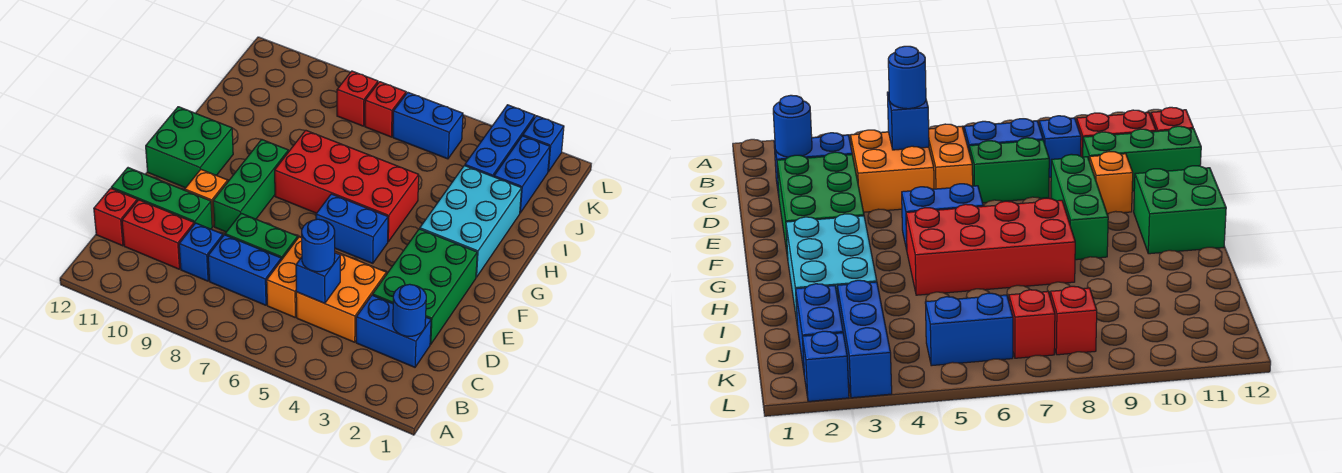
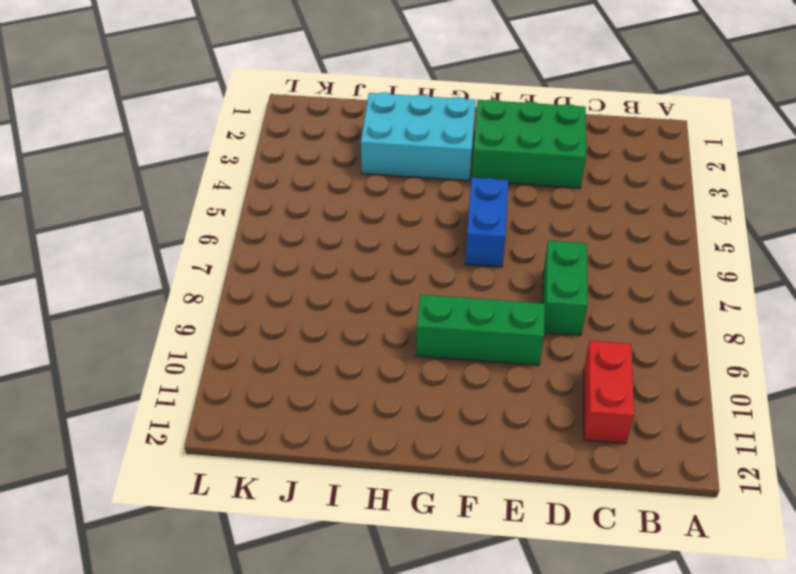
none -> blue 1x2 brick [356,295,431,367]
none -> orange 2x2 brick [296,251,386,342]
none -> orange 1x2 brick [267,237,302,317]

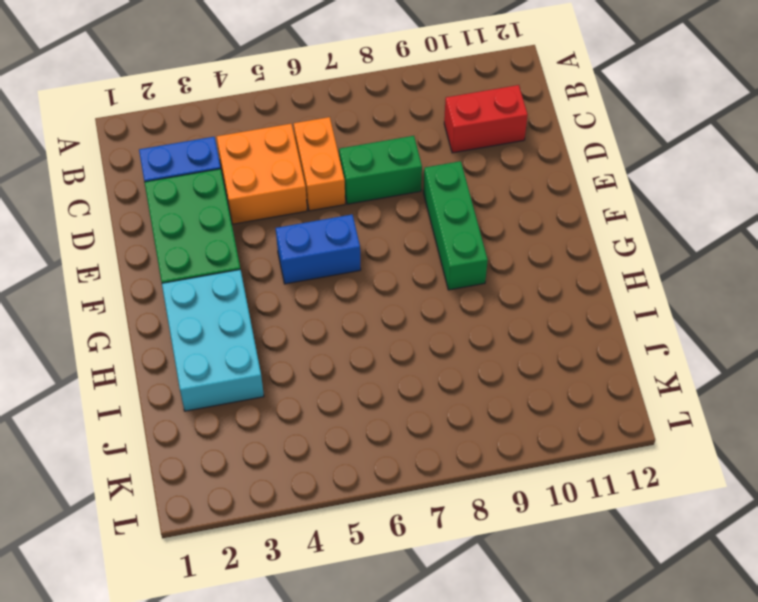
none -> blue 1x2 brick [208,235,281,305]
none -> blue 1x1 brick [179,223,223,281]
none -> red 1x1 brick [94,188,137,246]

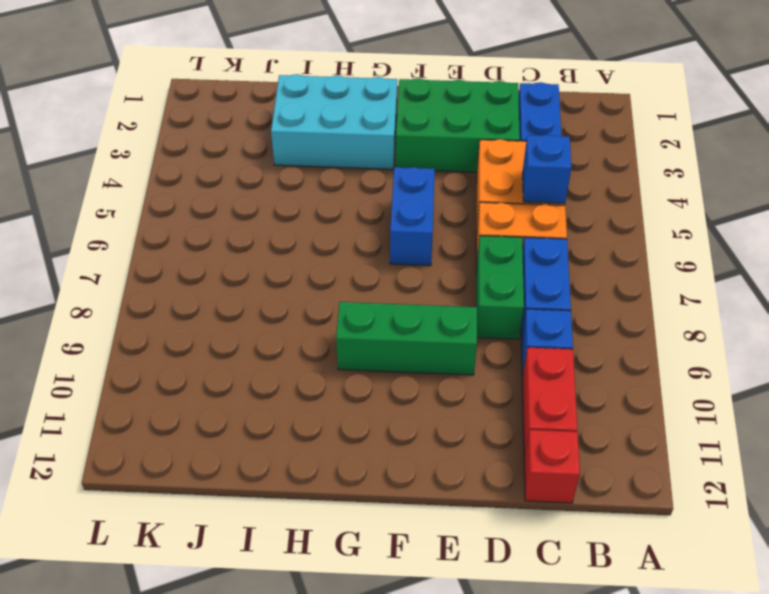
none -> green 1x3 brick [111,168,212,229]
none -> orange 1x1 brick [185,169,228,226]
none -> green 2x2 brick [146,107,233,188]

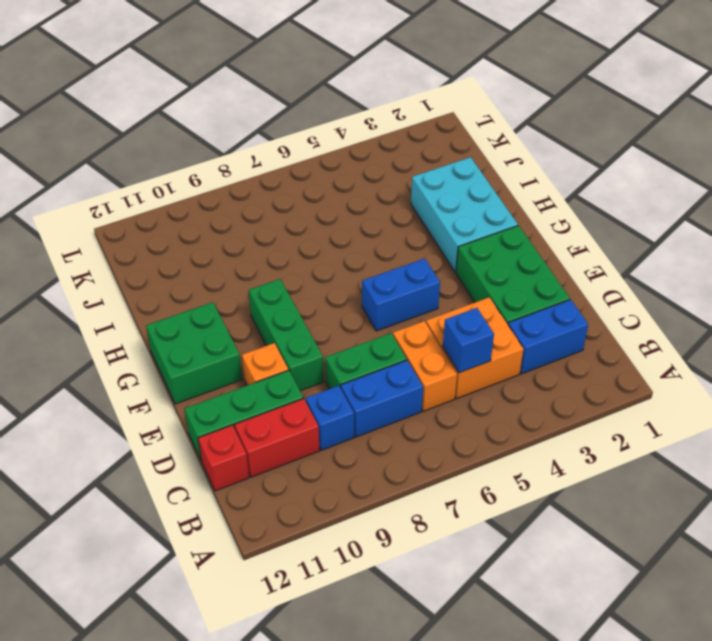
none -> red 2x4 brick [275,130,419,242]
none -> blue 1x2 brick [494,136,550,213]
none -> blue 1x3 brick [465,105,535,177]

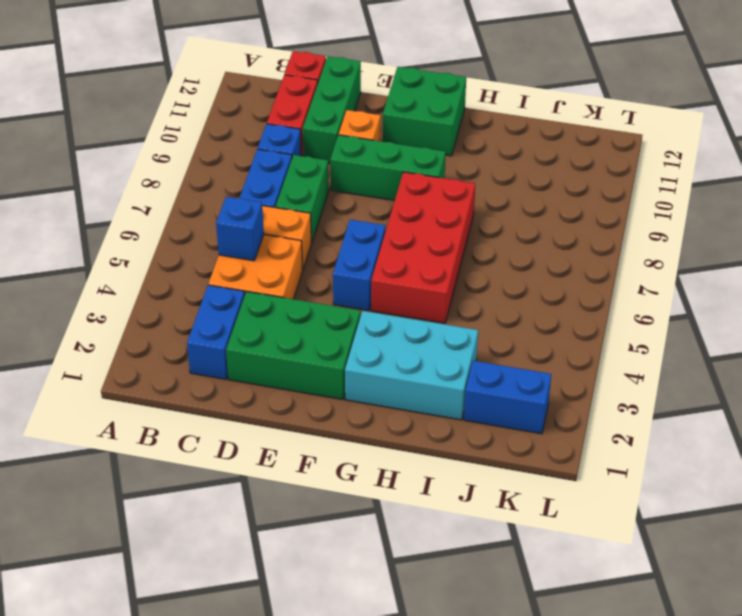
none -> blue 1x3 brick [465,105,535,177]
none -> blue 1x2 brick [393,92,463,159]
none -> red 1x1 brick [365,82,406,137]

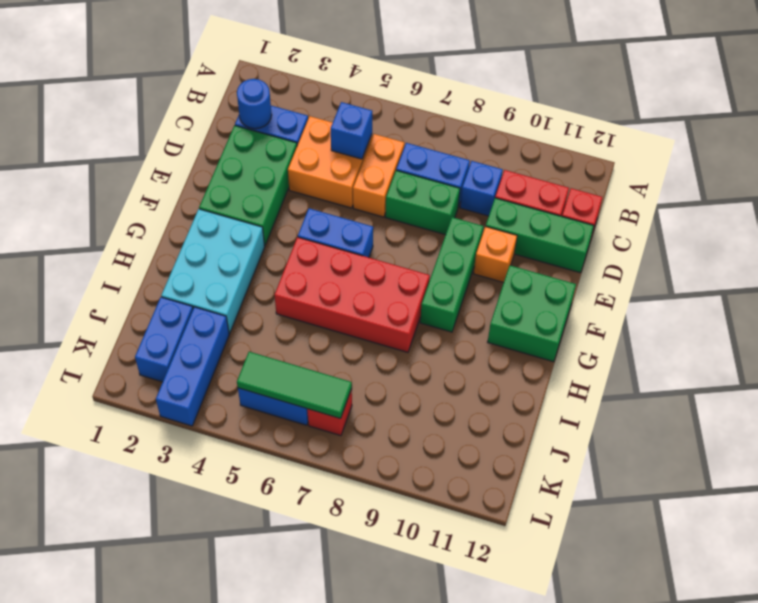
green 1x3 tile [237,352,352,418] -> none
none -> red 1x1 brick [337,71,378,126]
none -> blue 1x1 brick [523,116,564,172]
none -> blue 1x1 round brick [302,219,335,272]

